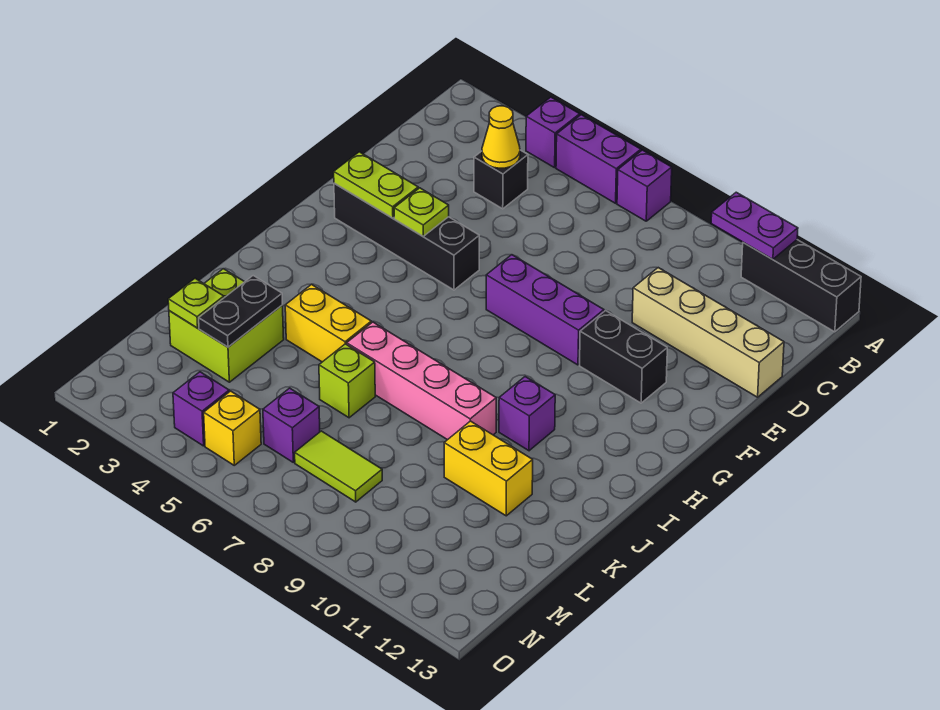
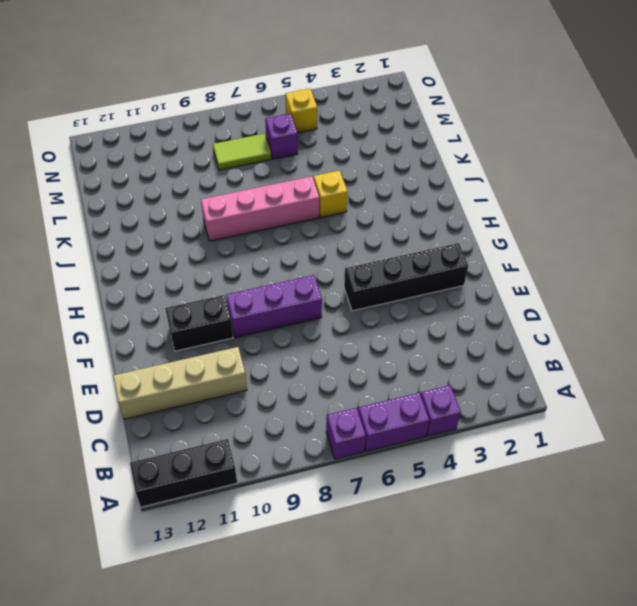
yellow 1x1 brick [314,170,347,217] -> yellow 1x2 brick [285,284,371,362]
none -> black 1x1 brick [474,150,528,209]
none -> purple 1x1 brick [499,377,555,451]
none -> lime 2x2 brick [169,269,284,382]

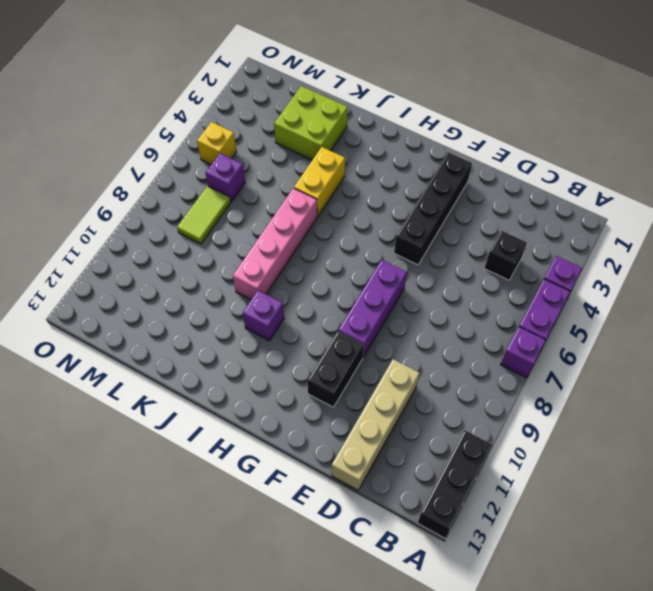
none -> lime 1x1 brick [319,344,375,418]
none -> yellow 1x2 brick [444,421,533,516]
none -> purple 1x1 brick [173,372,229,446]

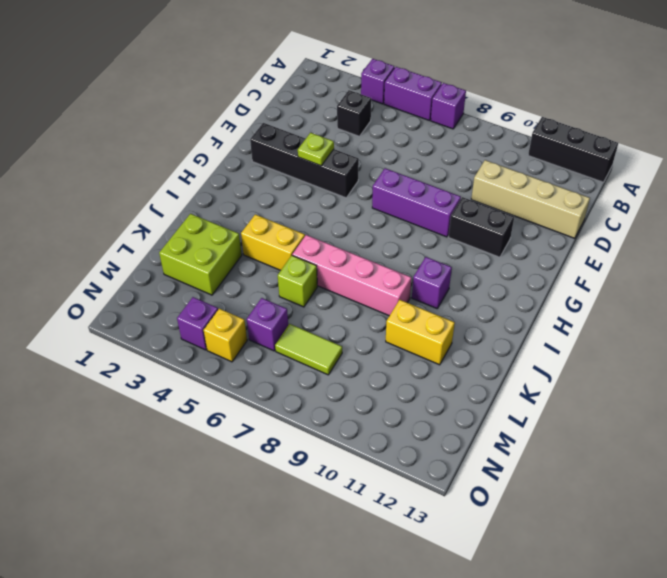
none -> purple 1x2 plate [711,192,798,259]
none -> yellow 1x1 cone [482,106,520,168]
none -> lime 1x2 plate [334,152,418,218]

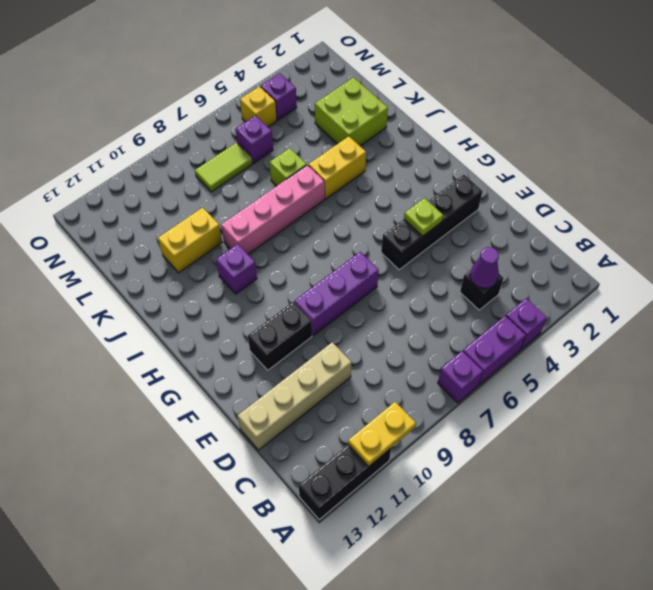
yellow 1x2 plate [348,402,416,466] -> purple 1x2 plate [711,192,798,259]
purple 1x1 cone [470,247,499,288] -> yellow 1x1 cone [482,106,520,168]
none -> lime 1x2 plate [334,152,418,218]
none -> black 1x2 plate [199,276,282,347]
none -> lime 1x1 plate [168,278,224,328]

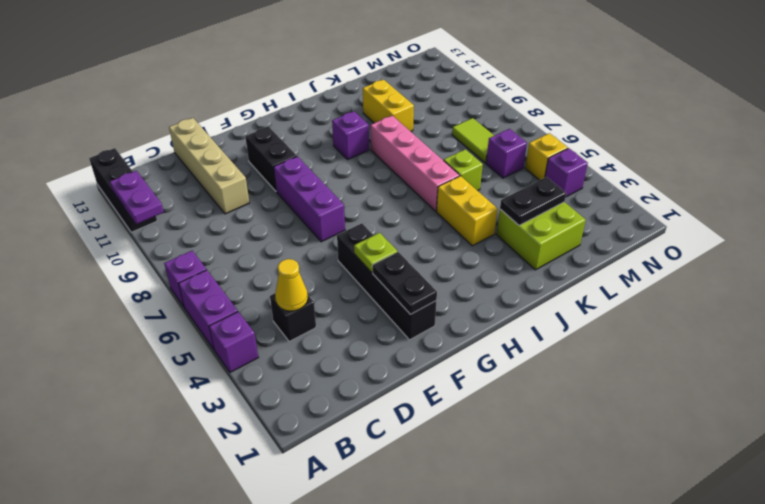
black 1x2 plate [372,252,437,314] -> lime 1x2 plate [334,152,418,218]
none -> lime 1x1 plate [168,278,224,328]

